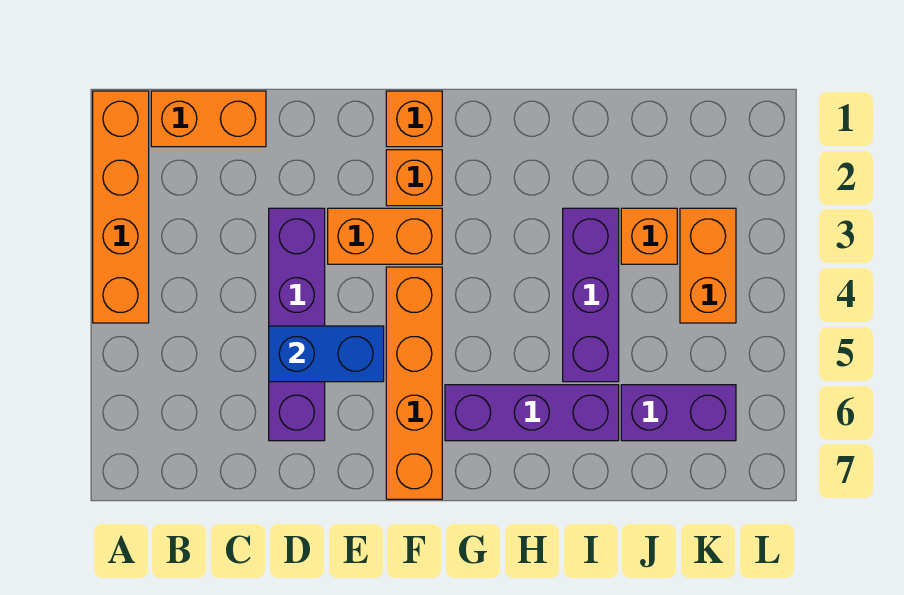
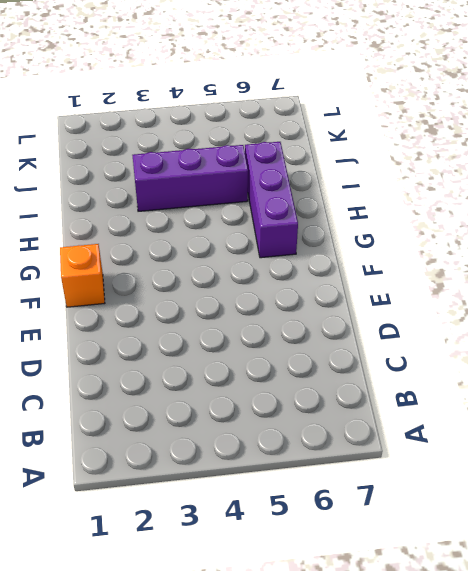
none -> orange 1x4 brick [93,91,149,323]
none -> orange 1x2 brick [151,91,266,147]
none -> purple 1x4 brick [269,208,325,441]

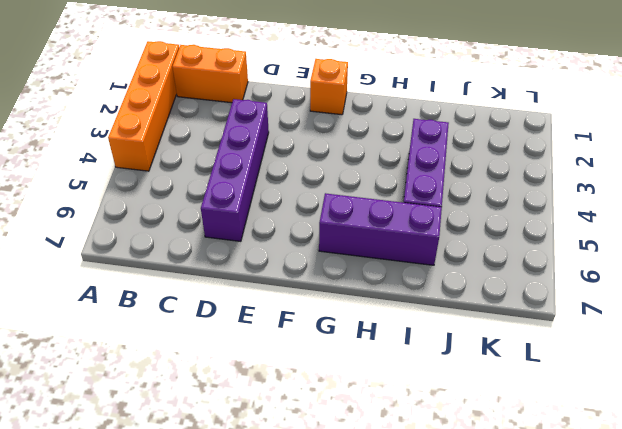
none -> orange 1x2 brick [328,208,442,264]
none -> orange 1x1 brick [386,150,442,206]
none -> orange 1x4 brick [386,267,442,499]

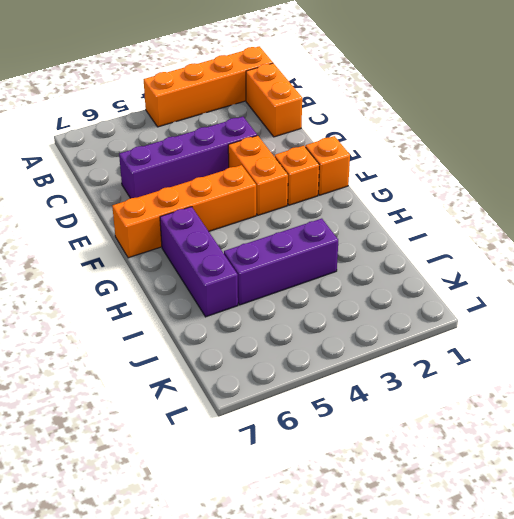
none -> orange 1x1 brick [621,208,677,264]
none -> purple 1x2 brick [621,385,736,441]
none -> orange 1x2 brick [680,208,736,323]

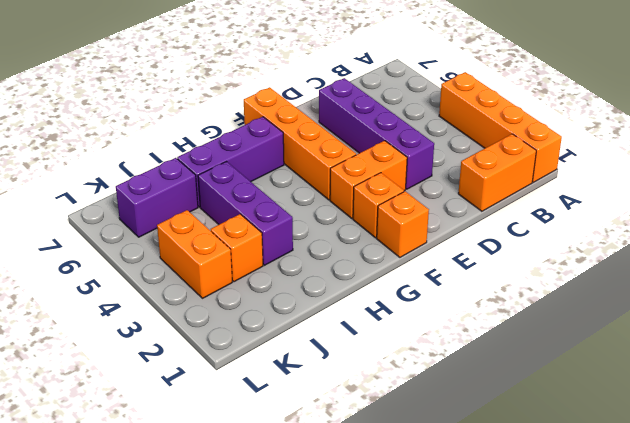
none -> blue 1x2 brick [269,326,384,382]

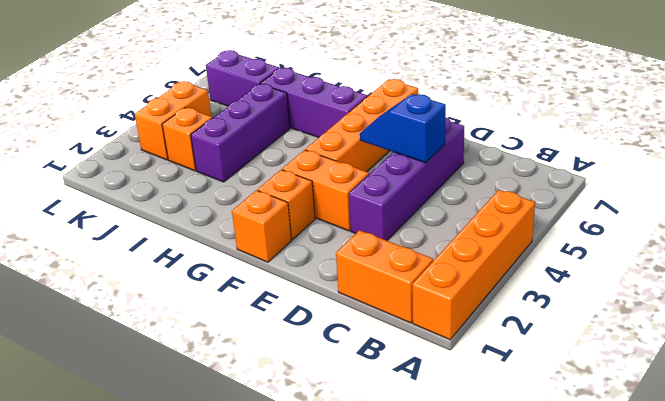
blue 1x2 slope [360,94,446,163] -> blue 1x2 brick [269,326,384,382]

